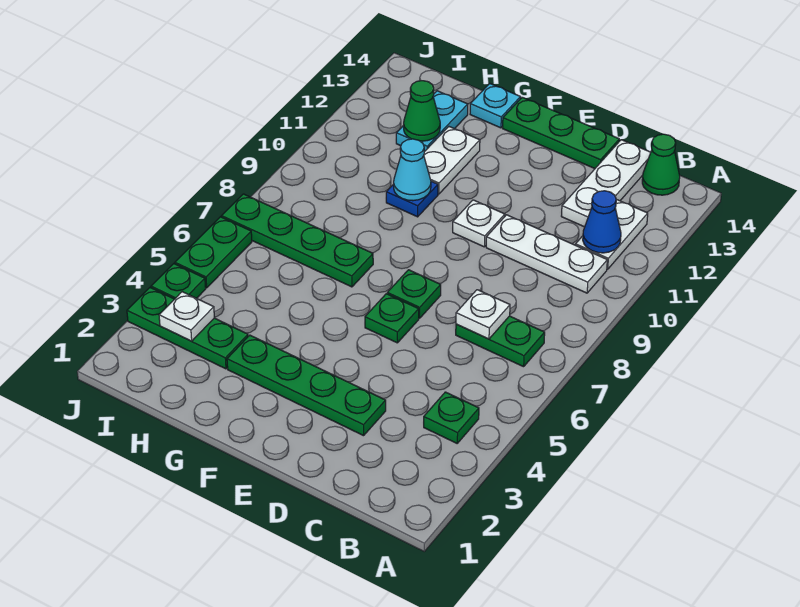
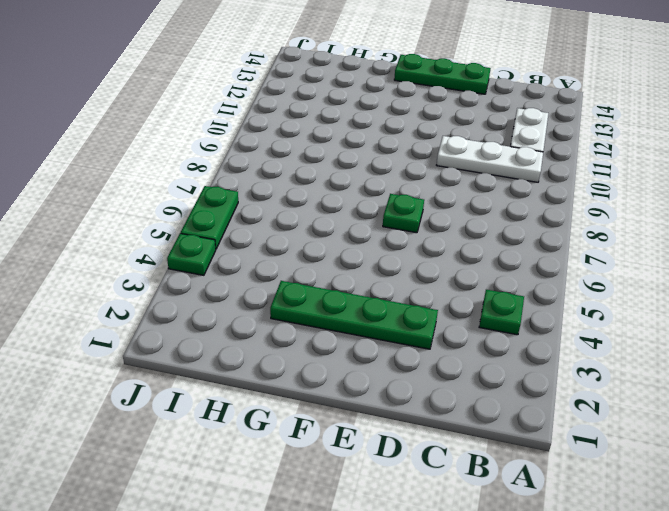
none -> green 1x2 plate [456,316,545,367]
none -> green 1x1 cone [642,134,680,195]
none -> white 1x3 plate [561,140,651,227]

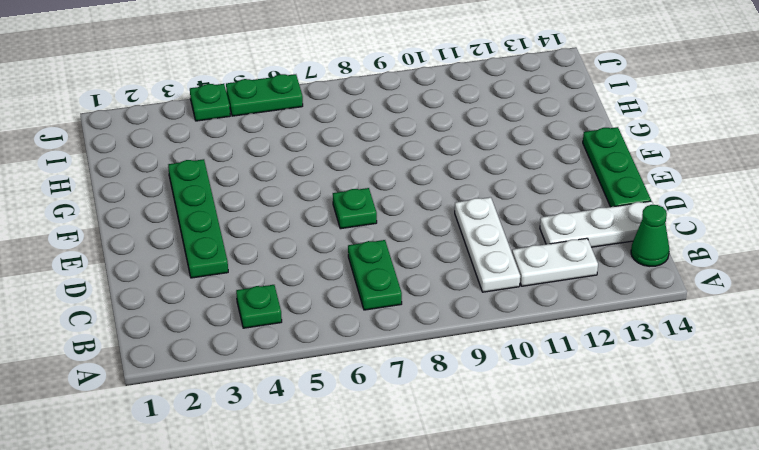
none -> green 1x1 plate [365,294,419,343]
none -> white 1x1 plate [453,200,505,247]
none -> green 1x4 plate [222,194,373,287]

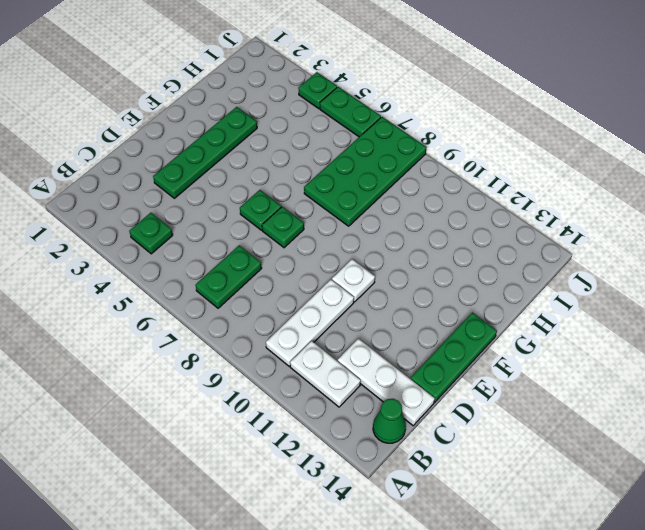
green 2x4 plate [304,117,427,226] -> green 1x4 plate [222,194,373,287]
none -> blue 1x1 plate [386,181,438,217]
none -> white 1x2 plate [424,127,480,194]
none -> cyan 1x1 plate [470,84,521,128]

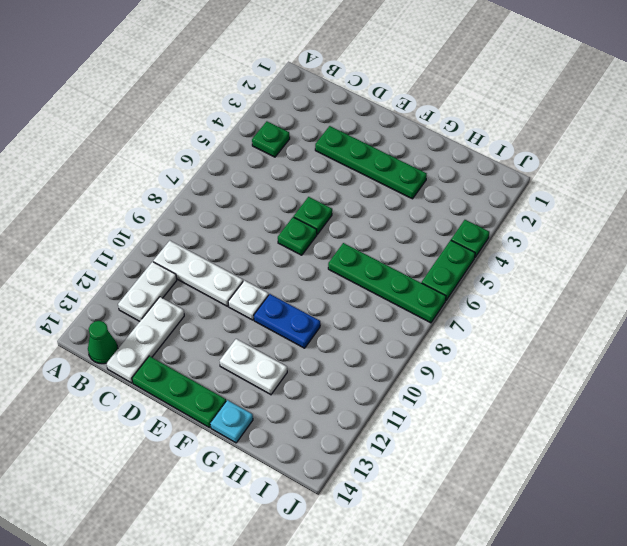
blue 1x2 plate [254,294,320,348] -> blue 1x1 plate [386,181,438,217]
white 1x2 plate [220,339,287,395] -> white 1x2 plate turned to [424,127,480,194]
none -> green 1x2 plate [456,316,545,367]
none -> green 1x3 plate [127,288,248,369]
none -> cyan 1x2 plate [396,91,468,152]

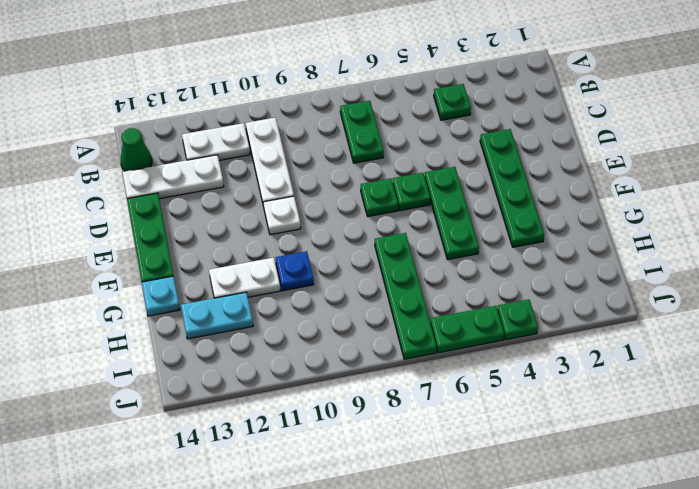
green 1x3 plate [425,167,479,260] -> green 1x3 plate moved to [127,288,248,369]
none -> blue 1x1 cone [583,191,621,253]
none -> white 1x1 plate [456,290,510,339]
none -> cyan 1x1 cone [394,139,431,201]

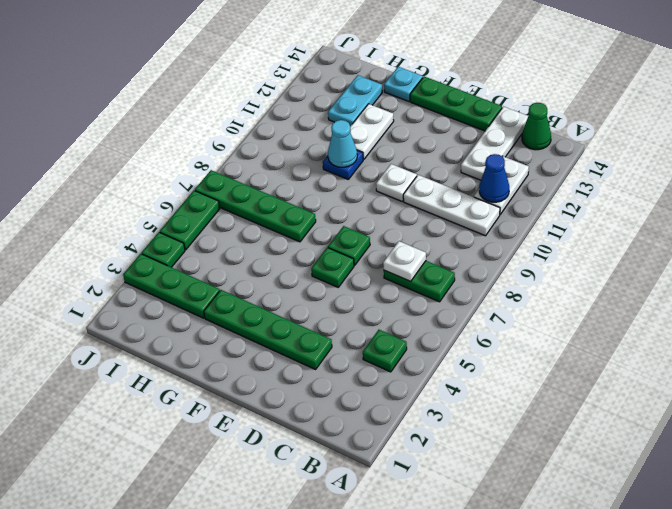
none -> green 1x1 cone [404,81,440,141]
none -> white 1x1 plate [159,292,214,341]

